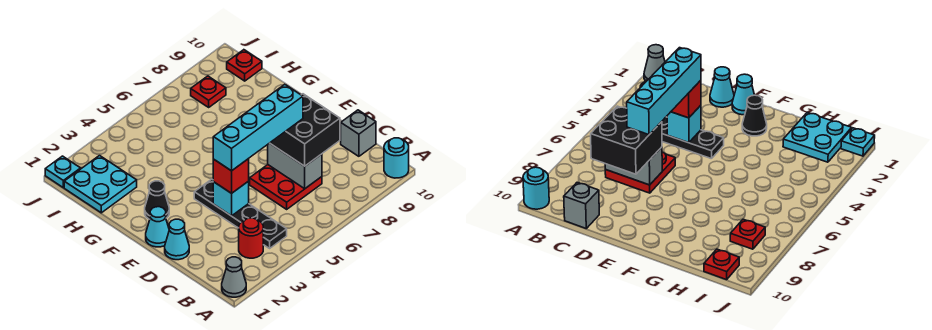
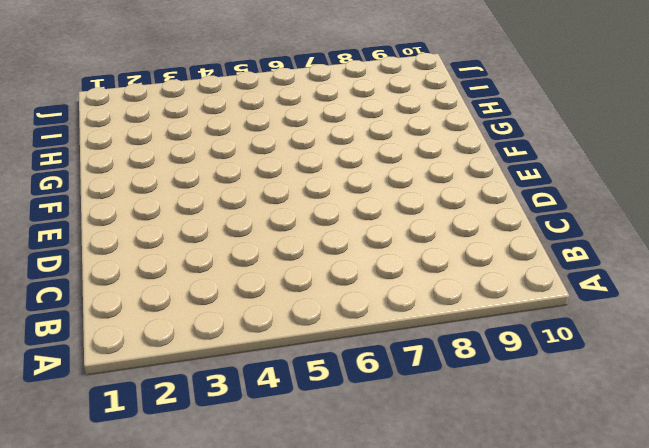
none -> grey 1x1 cone [222,257,246,297]
none -> cyan 1x1 round brick [384,138,409,178]
none -> red 1x1 round brick [239,218,263,258]

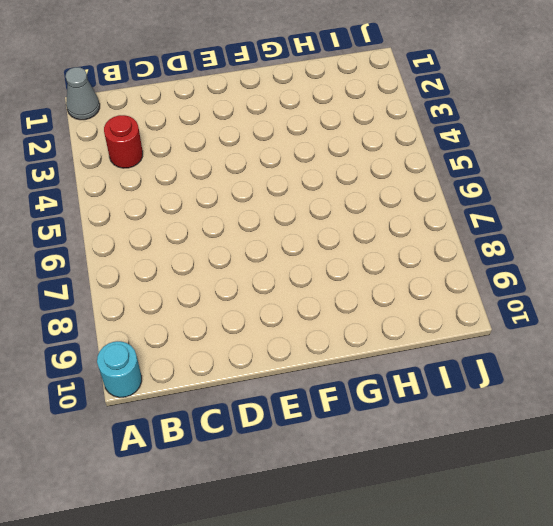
none -> black 1x4 plate [194,179,287,248]
none -> red 2x2 plate [250,165,322,209]
none -> grey 1x1 brick [341,110,376,156]

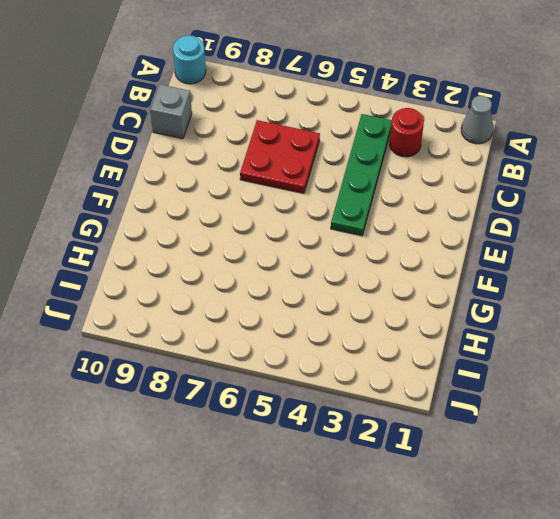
green 1x4 plate [331,114,392,236] -> black 1x4 plate [194,179,287,248]
none -> cyan 1x1 cone [165,219,189,260]
none -> cyan 1x1 cone [146,207,169,247]
none -> black 1x1 cone [145,181,169,219]

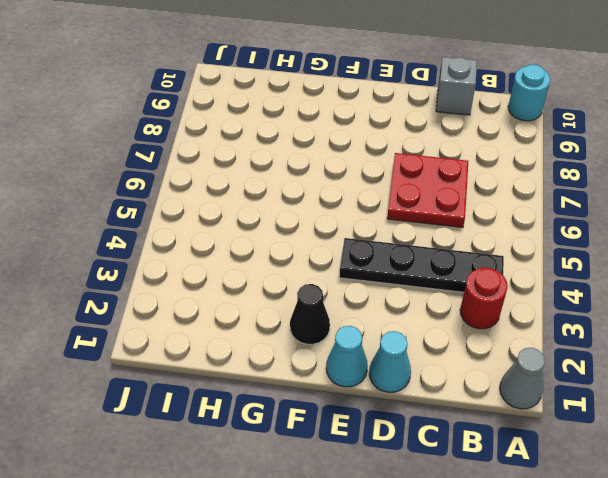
none -> cyan 2x2 plate [64,156,137,213]
none -> red 1x1 plate [191,76,226,107]
none -> red 1x1 plate [227,50,262,81]

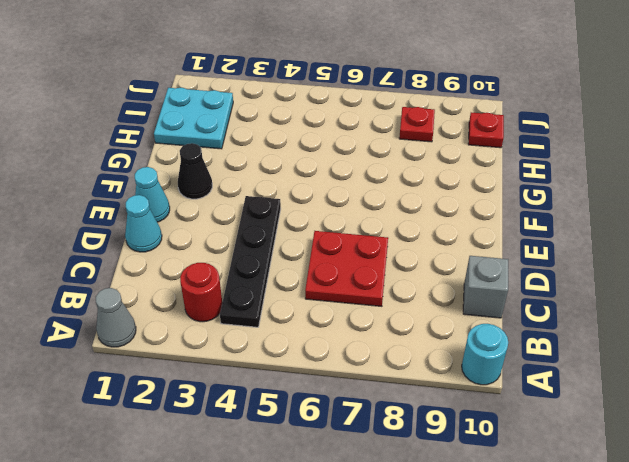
none -> cyan 1x1 plate [45,156,81,188]
none -> grey 1x2 brick [268,143,322,189]
none -> cyan 1x1 brick [213,181,249,216]

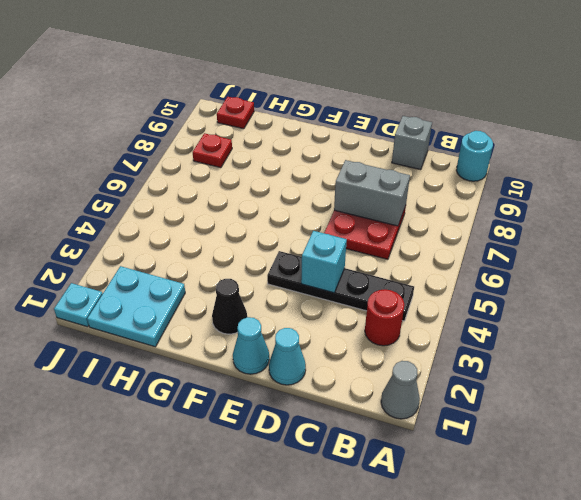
none -> black 2x2 brick [270,94,340,166]
none -> red 1x1 brick [213,159,249,193]
none -> cyan 1x4 brick [213,84,303,171]

